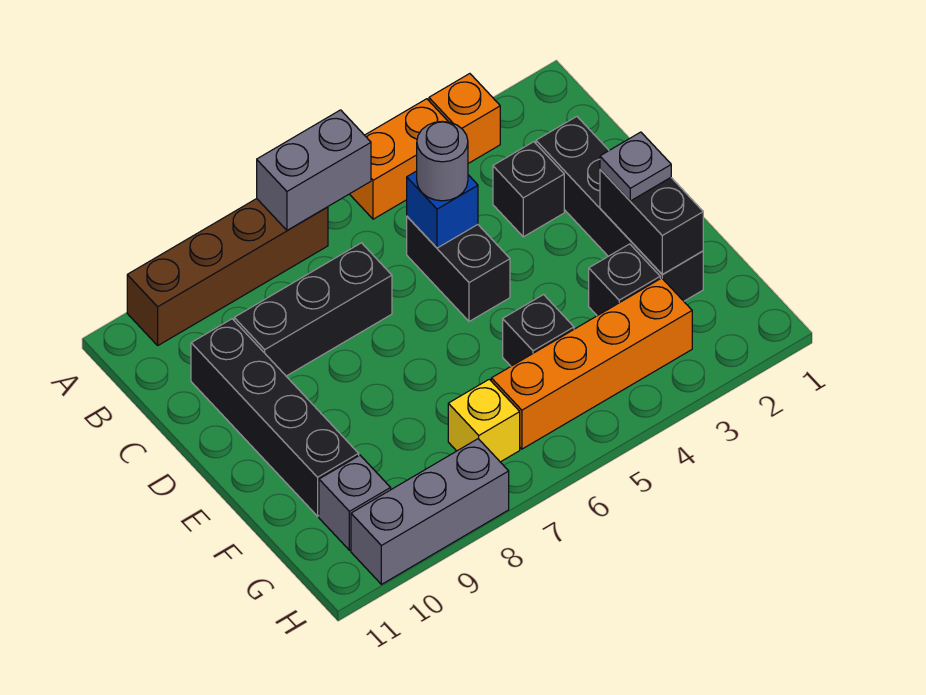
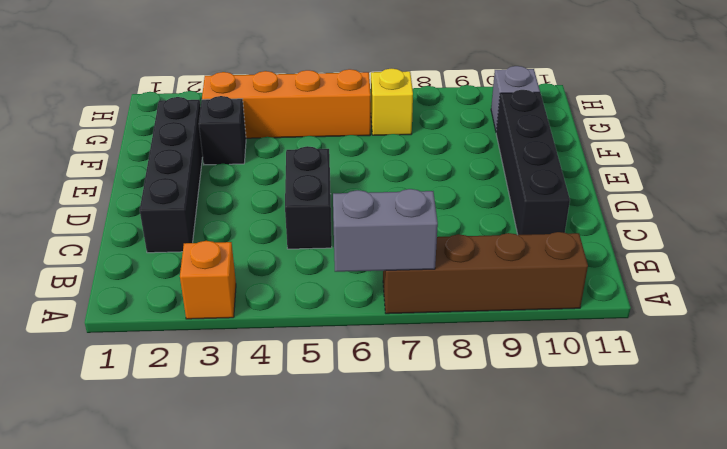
none -> orange 1x2 brick [350,99,448,219]
none -> black 1x1 brick [493,142,564,237]
none -> black 1x3 brick [234,243,392,376]

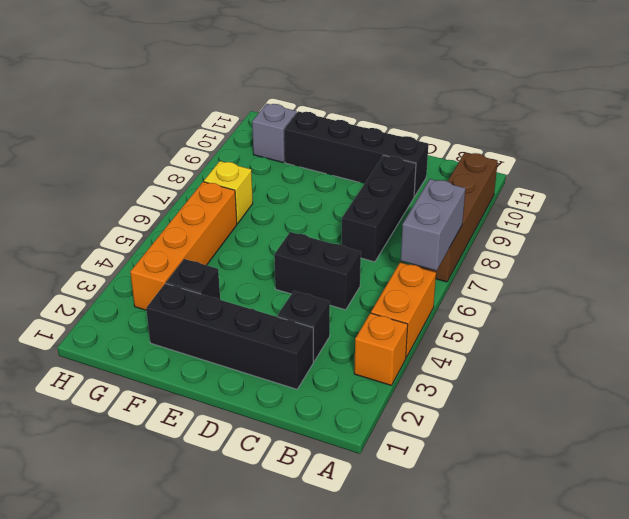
none -> black 1x1 brick [503,295,574,366]
none -> grey 1x3 brick [351,439,509,584]
none -> blue 1x1 brick [407,171,478,248]

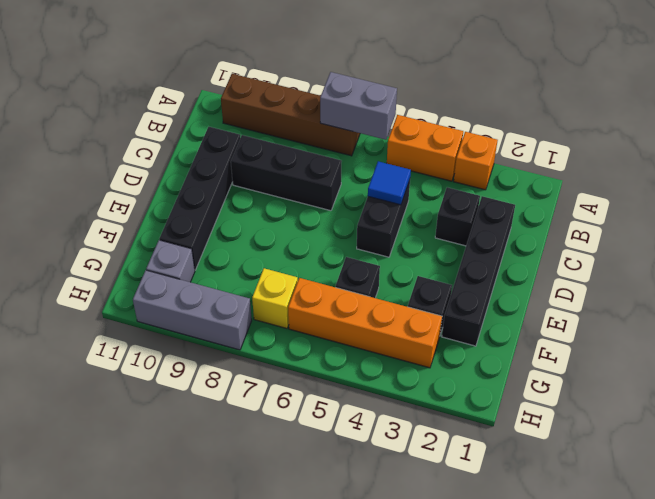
blue 1x1 tile [368,161,411,205] -> blue 1x1 brick [407,171,478,248]
none -> black 1x2 brick [600,169,703,275]
none -> grey 1x1 round brick [417,121,468,201]
none -> grey 1x1 plate [600,132,671,201]

